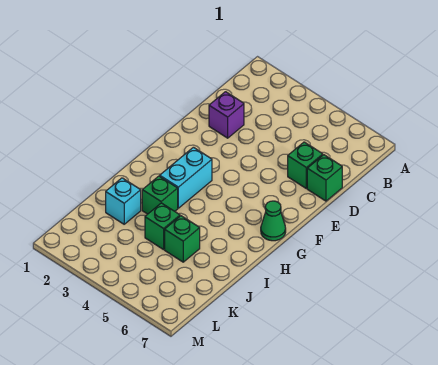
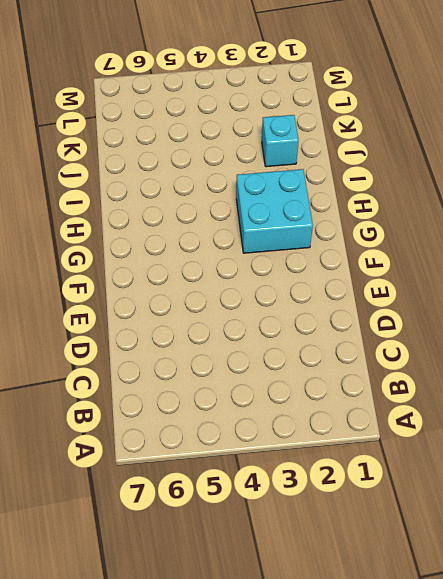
cyan 2x2 brick [236,169,313,253] -> cyan 1x2 brick [160,147,212,208]
none -> purple 1x1 brick [209,92,244,138]
none -> green 1x1 brick [288,142,323,188]

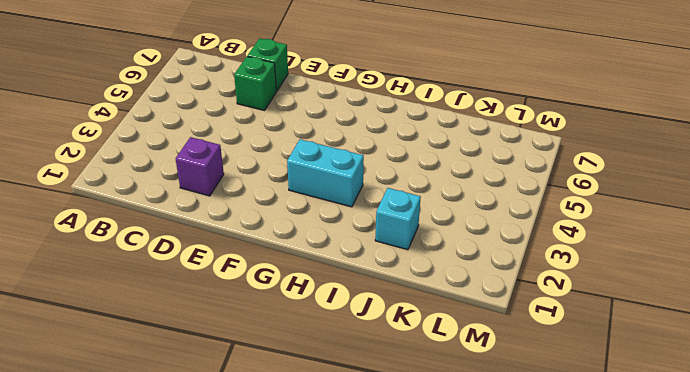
none -> green 1x1 cone [261,201,286,241]
none -> green 1x1 brick [142,176,178,214]

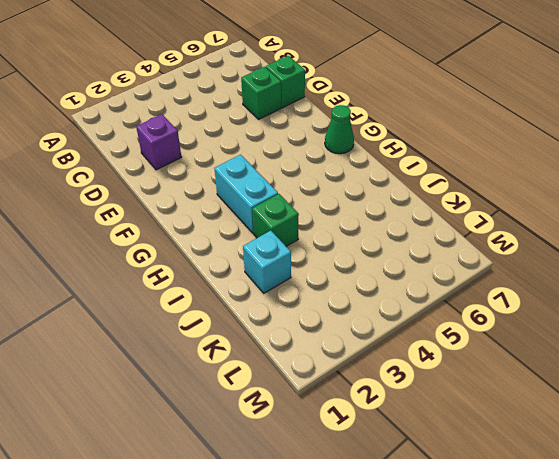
none -> green 1x1 brick [145,203,180,250]
none -> green 1x1 brick [165,216,200,262]

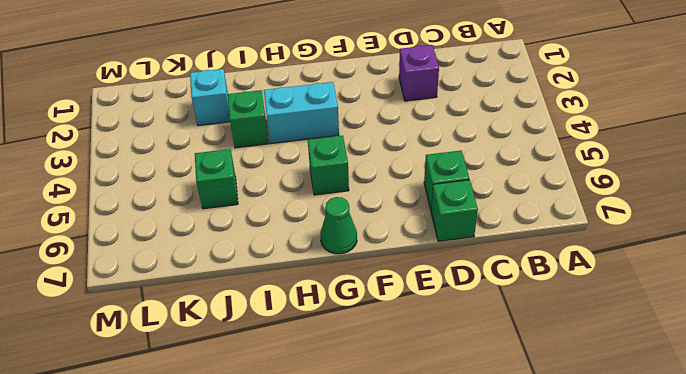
green 1x1 brick [308,136,349,195] -> green 1x1 brick moved to [145,203,180,250]

